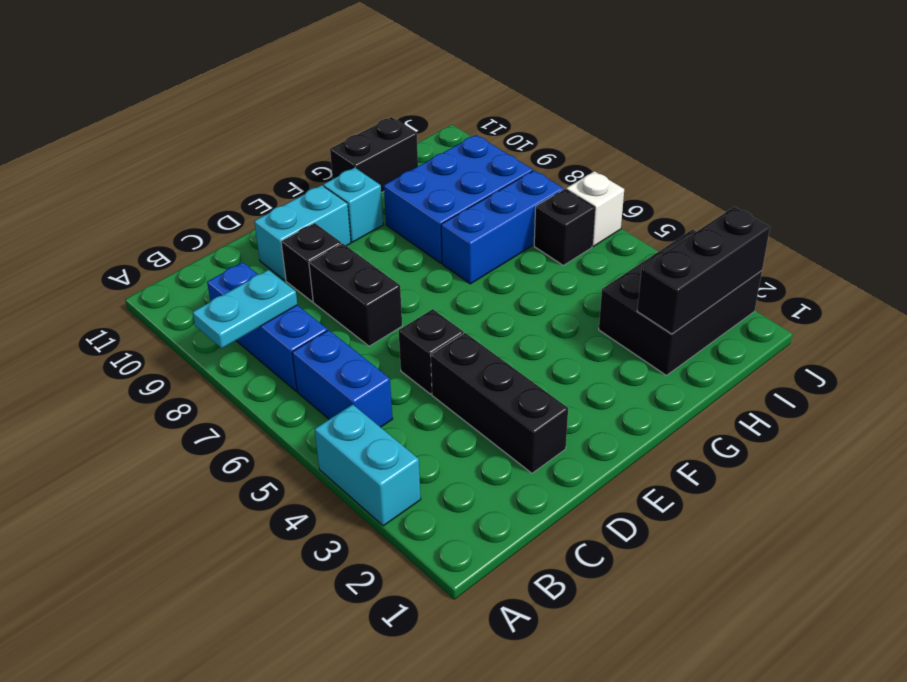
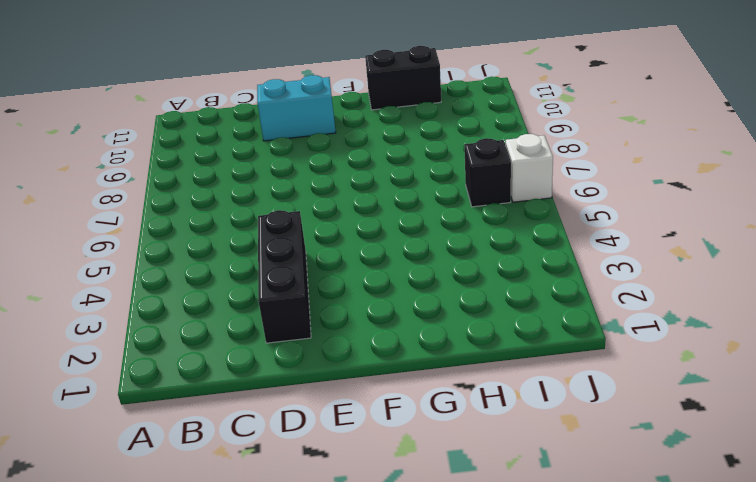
none -> cyan 1x2 brick [315,405,421,526]
none -> blue 1x2 brick [292,330,393,427]
none -> blue 1x3 brick [207,262,327,391]

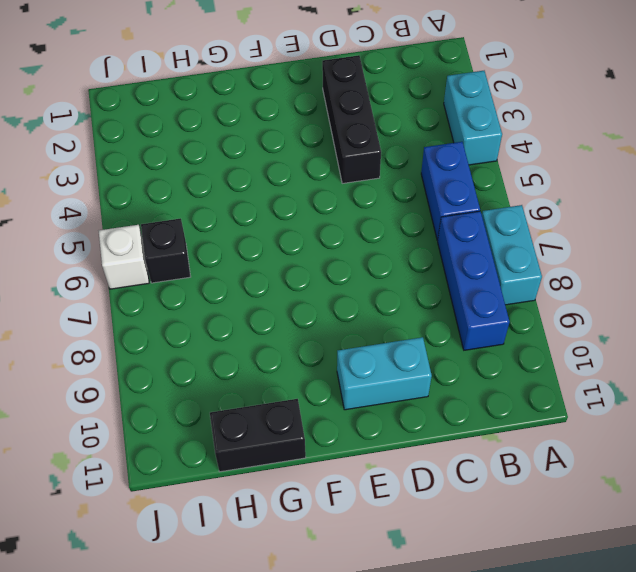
cyan 1x2 brick [482,205,542,305] -> none
none -> black 1x1 brick [399,309,464,394]
none -> black 1x2 brick [309,243,402,346]
none -> black 1x1 brick [281,223,341,302]

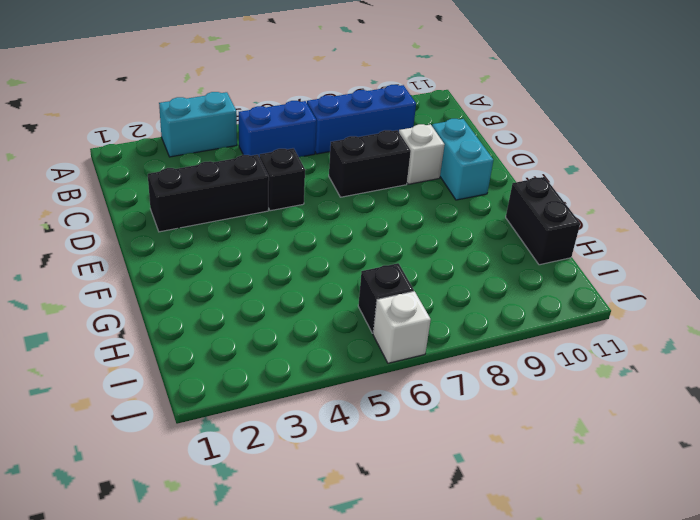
white 1x1 brick [399,124,445,184] -> black 1x1 brick [281,223,341,302]
none -> cyan 1x1 brick [323,168,383,242]
none -> blue 1x3 brick [441,170,563,284]
none -> blue 2x3 brick [384,135,533,263]

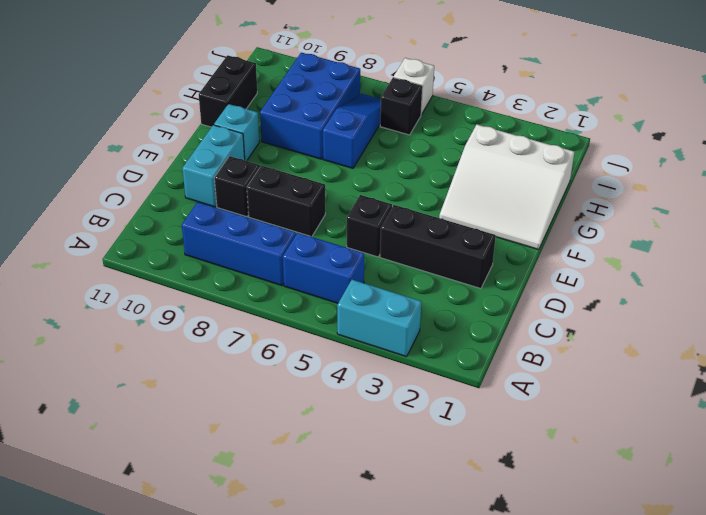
white 3x3 slope [439,124,574,250] -> black 2x3 brick [599,229,762,375]
blue 1x3 slope [323,94,381,168] -> blue 1x3 brick [441,170,563,284]
none -> cyan 1x2 plate [193,270,297,348]
none -> black 1x3 brick [637,207,770,334]

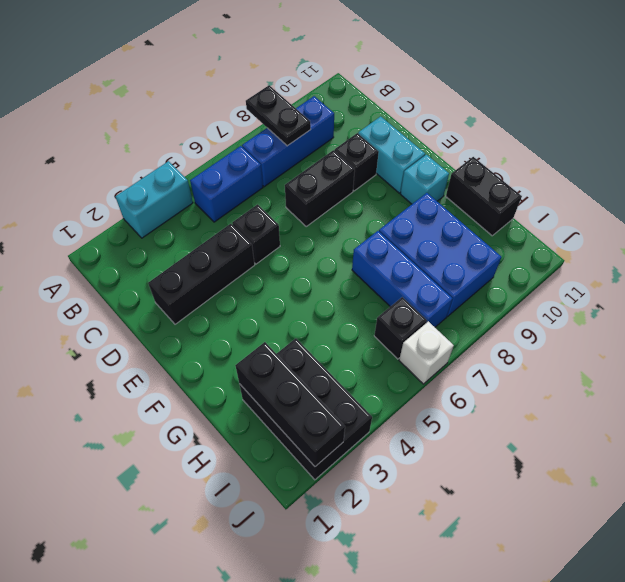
black 1x2 plate [246,85,311,146] -> cyan 1x2 plate [193,270,297,348]

